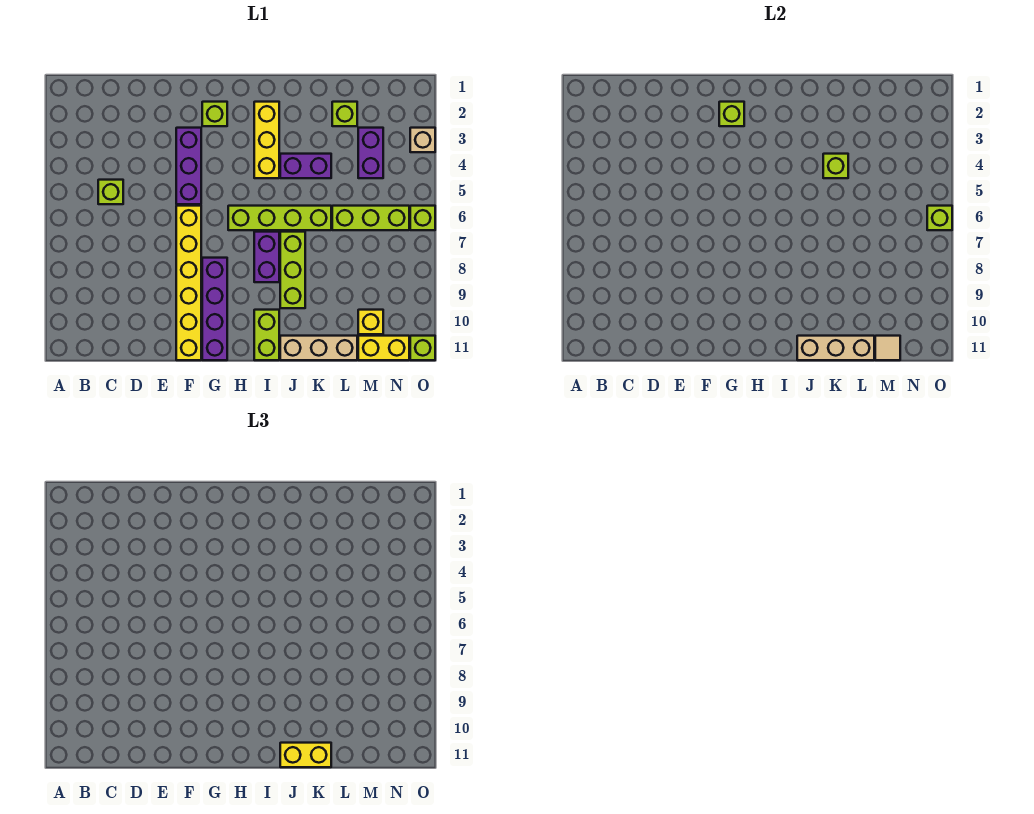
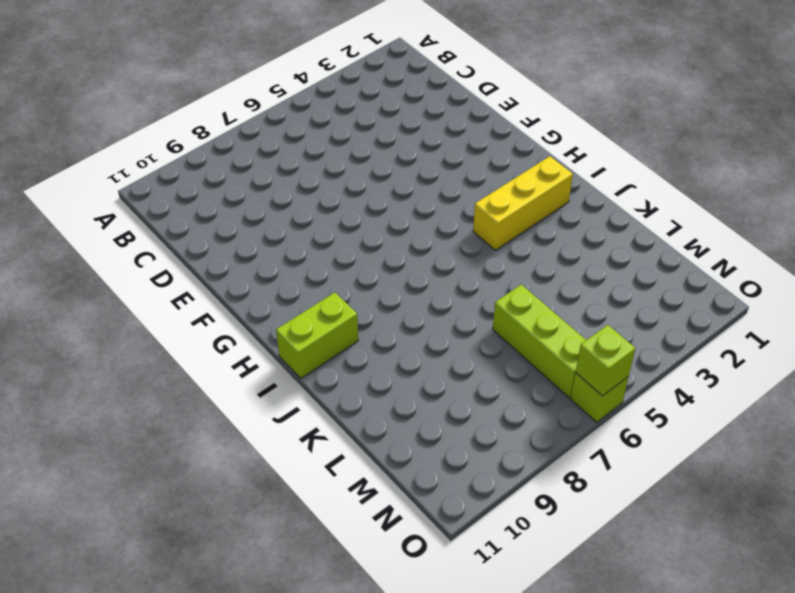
none -> lime 1x1 brick [98,180,123,204]
none -> purple 1x3 brick [176,128,201,204]
none -> yellow 1x6 brick [176,206,201,360]

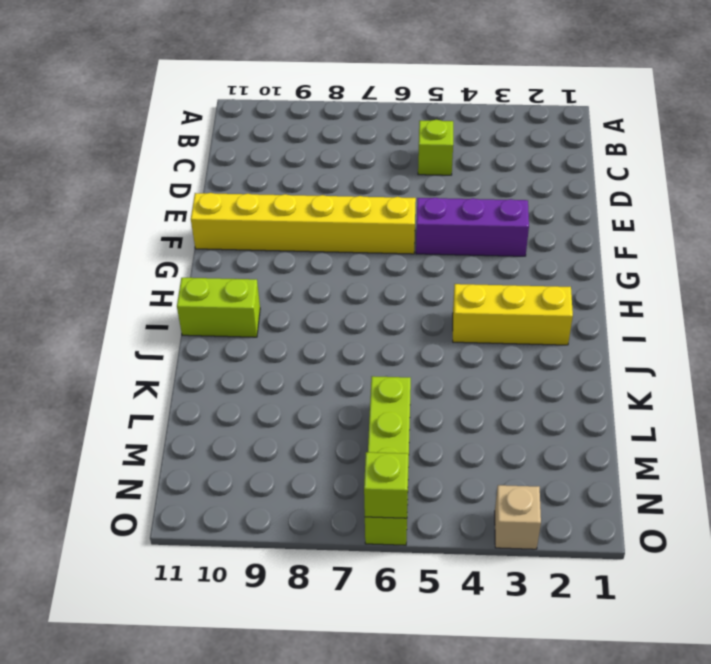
none -> lime 1x1 brick [202,102,227,126]
none -> purple 1x4 brick [202,258,227,360]
none -> lime 1x4 brick [228,206,331,230]

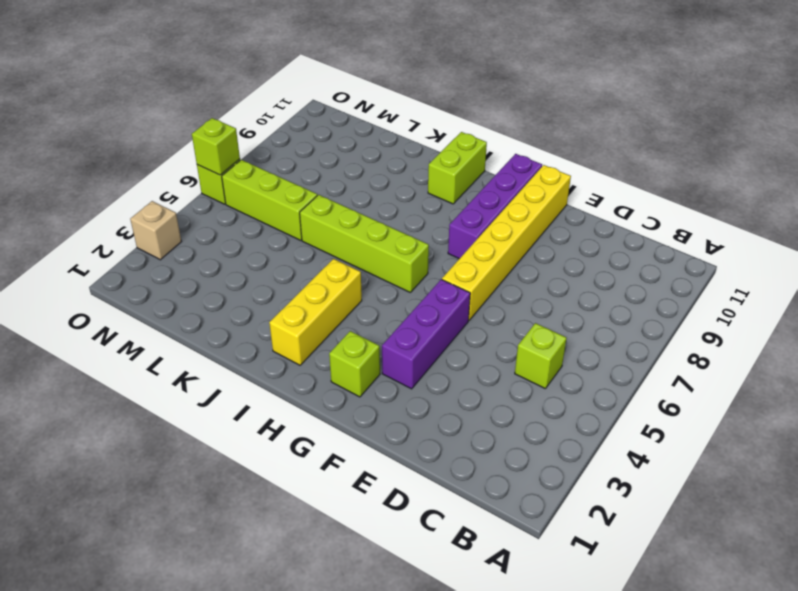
none -> purple 1x2 brick [254,232,279,282]
none -> purple 1x2 brick [280,154,331,178]
none -> lime 1x3 brick [280,232,305,308]

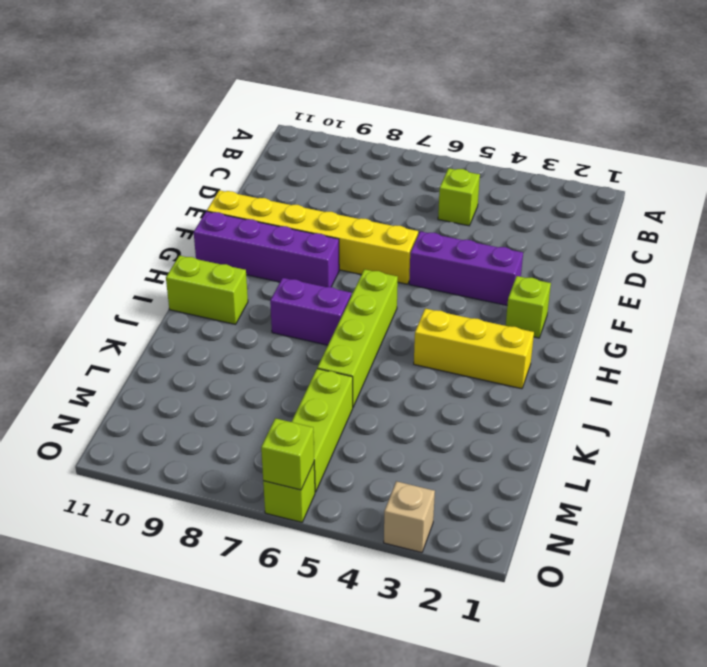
none -> purple 1x2 brick [280,154,331,178]
none -> lime 1x3 brick [280,232,305,308]
none -> tan 1x3 brick [280,336,357,360]

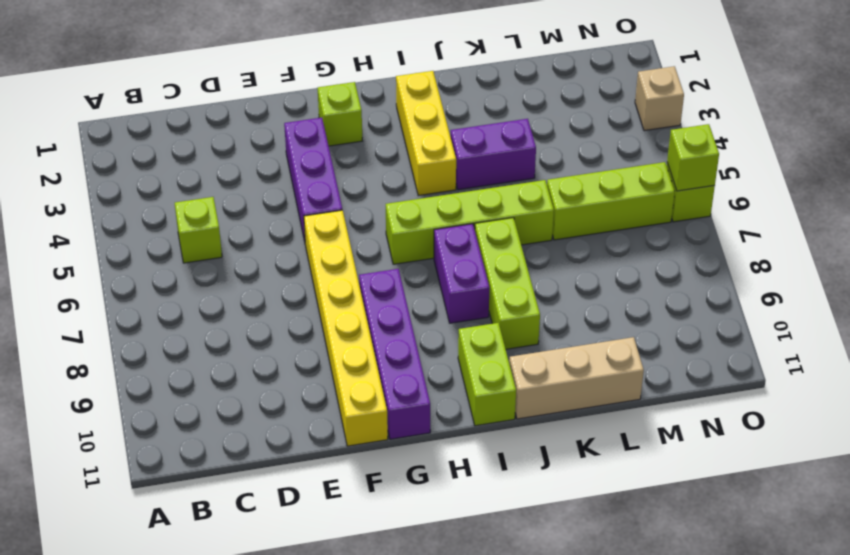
none -> lime 1x1 brick [332,102,357,126]
none -> purple 1x2 brick [358,128,383,178]
none -> yellow 1x1 brick [358,310,383,334]

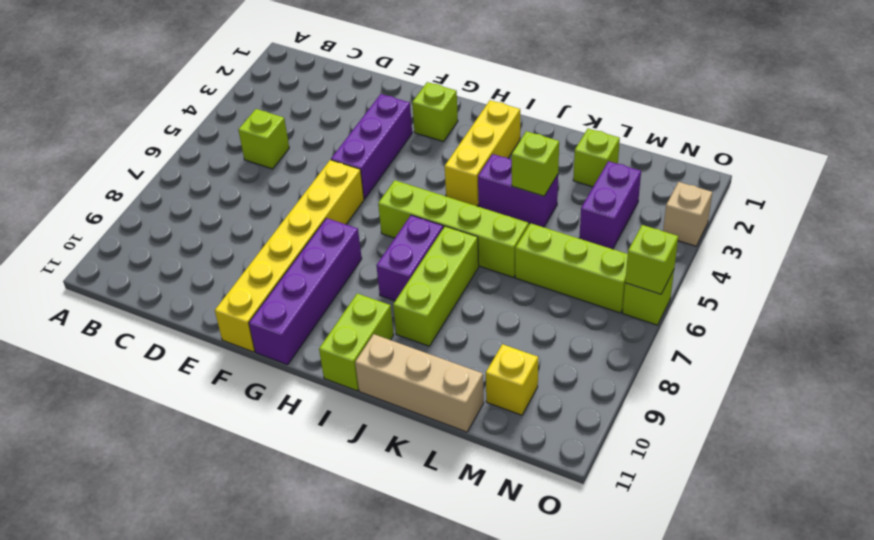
none -> yellow 1x2 brick [358,336,409,360]
none -> lime 1x1 brick [410,336,435,360]
none -> lime 1x1 brick [719,102,744,126]

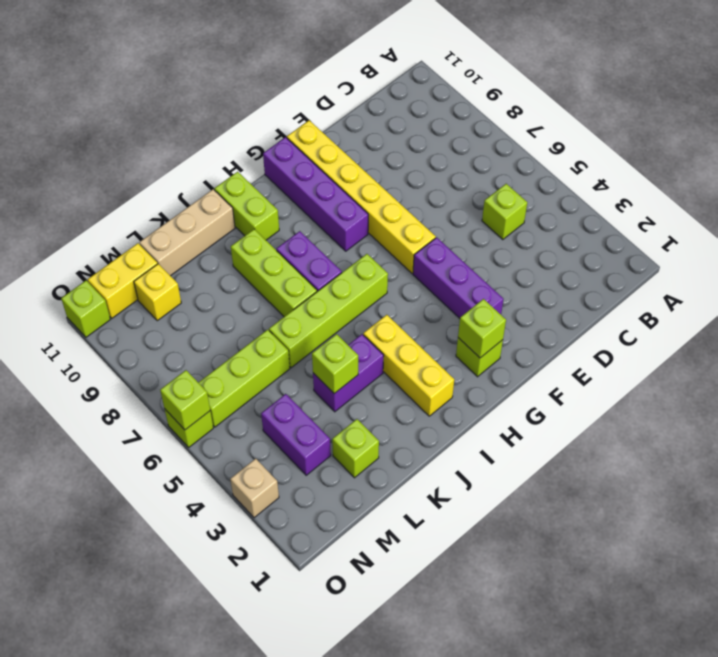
none -> tan 1x3 brick [797,336,874,360]
none -> tan 1x1 tile [875,336,900,360]
none -> yellow 1x2 brick [280,743,331,767]

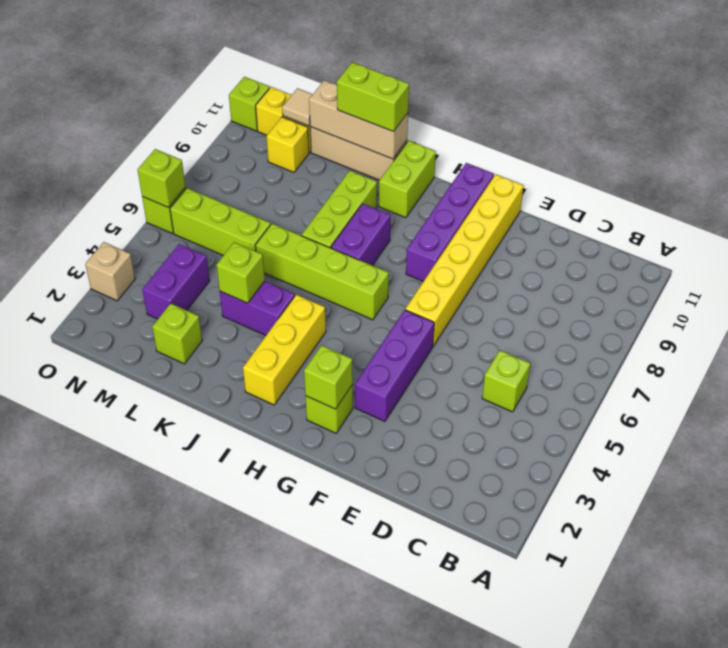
lime 1x2 brick [337,62,409,132] -> yellow 1x2 brick [280,743,331,767]

